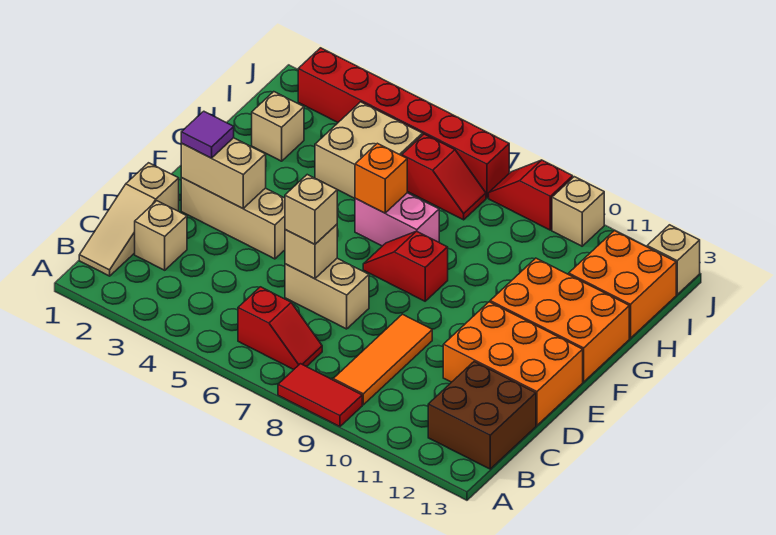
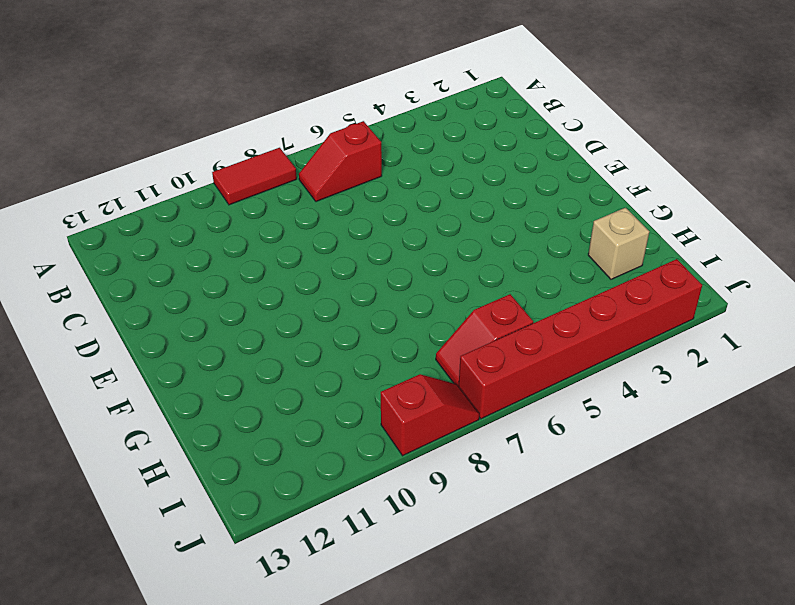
none -> tan 1x3 slope [79,163,179,276]
none -> orange 1x3 tile [333,314,432,405]
none -> brown 2x2 brick [428,362,536,469]

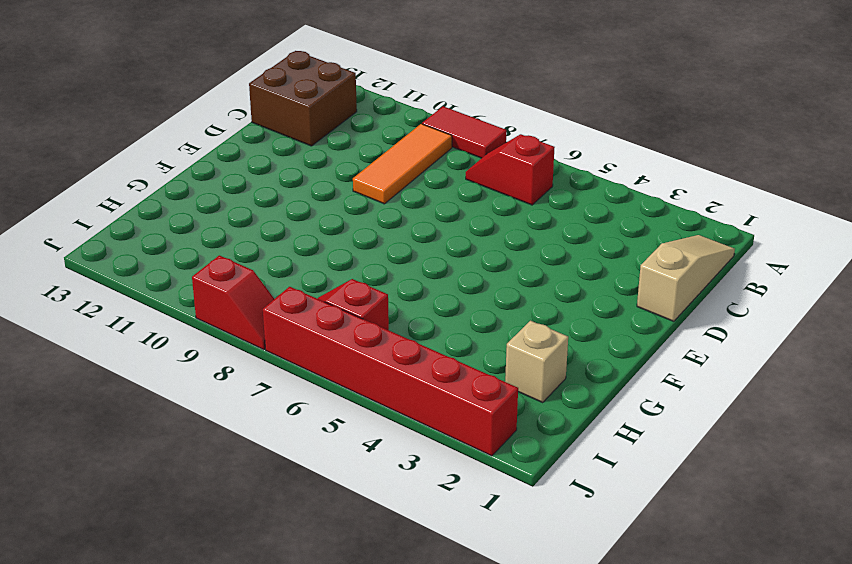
none -> tan 1x1 brick [135,201,187,270]
none -> tan 1x2 brick [285,258,369,329]
none -> orange 2x3 brick [443,302,583,425]

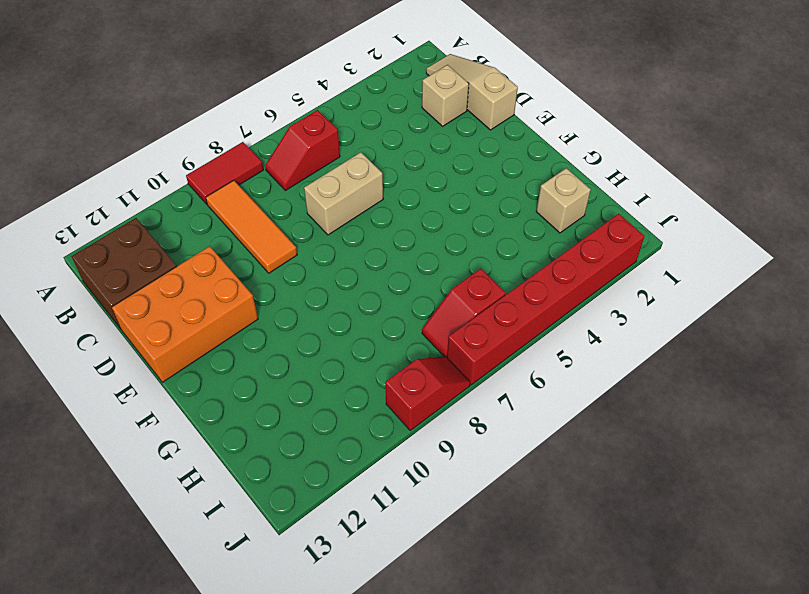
none -> tan 1x3 brick [181,178,285,259]
none -> red 1x2 slope [363,231,448,301]
none -> orange 2x3 brick [490,258,629,382]

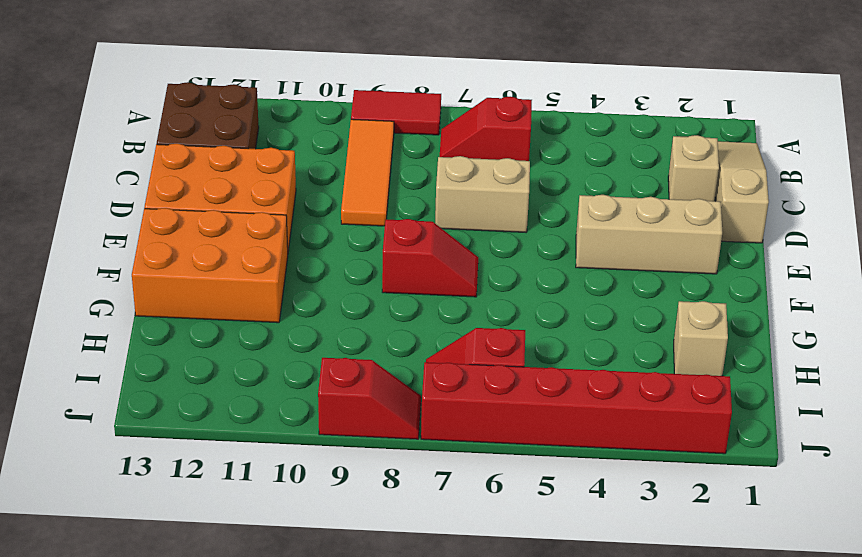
none -> pink 1x2 brick [355,193,439,246]
none -> tan 2x2 brick [315,102,423,198]
none -> orange 2x2 brick [569,231,676,338]

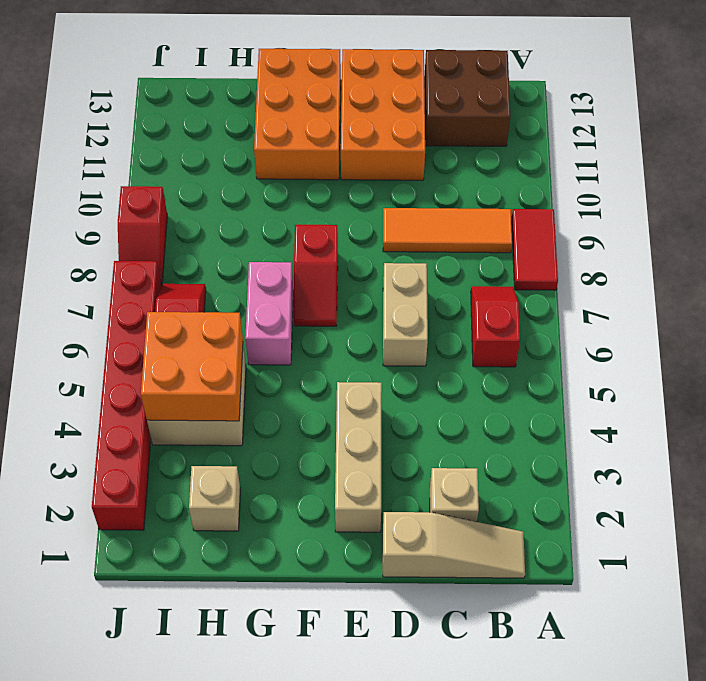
orange 2x2 brick [141,312,243,421] -> orange 2x2 brick moved to [569,231,676,338]
none -> tan 1x1 brick [552,177,604,246]
none -> tan 1x1 brick [647,225,700,294]
none -> tan 1x1 brick [285,224,337,279]

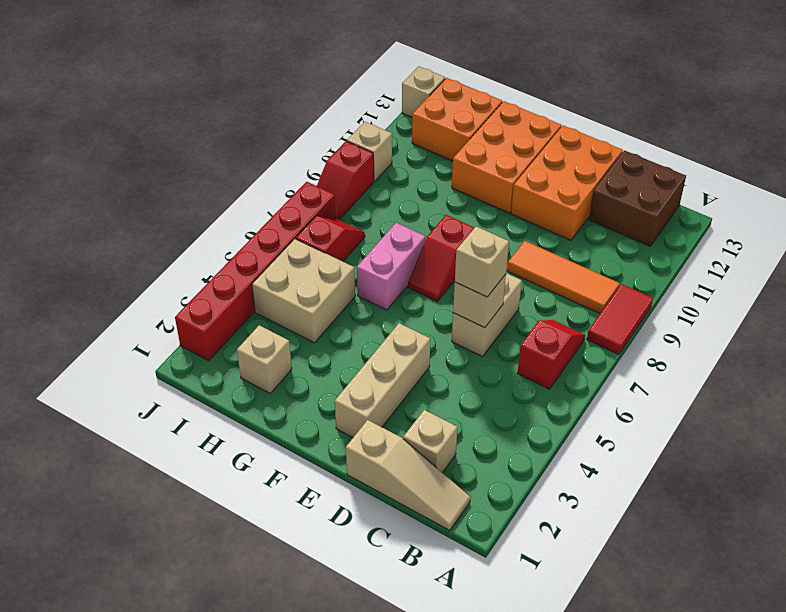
none -> tan 1x2 brick [181,138,266,208]
none -> orange 1x1 brick [355,143,407,213]
none -> purple 1x1 tile [181,111,234,158]

